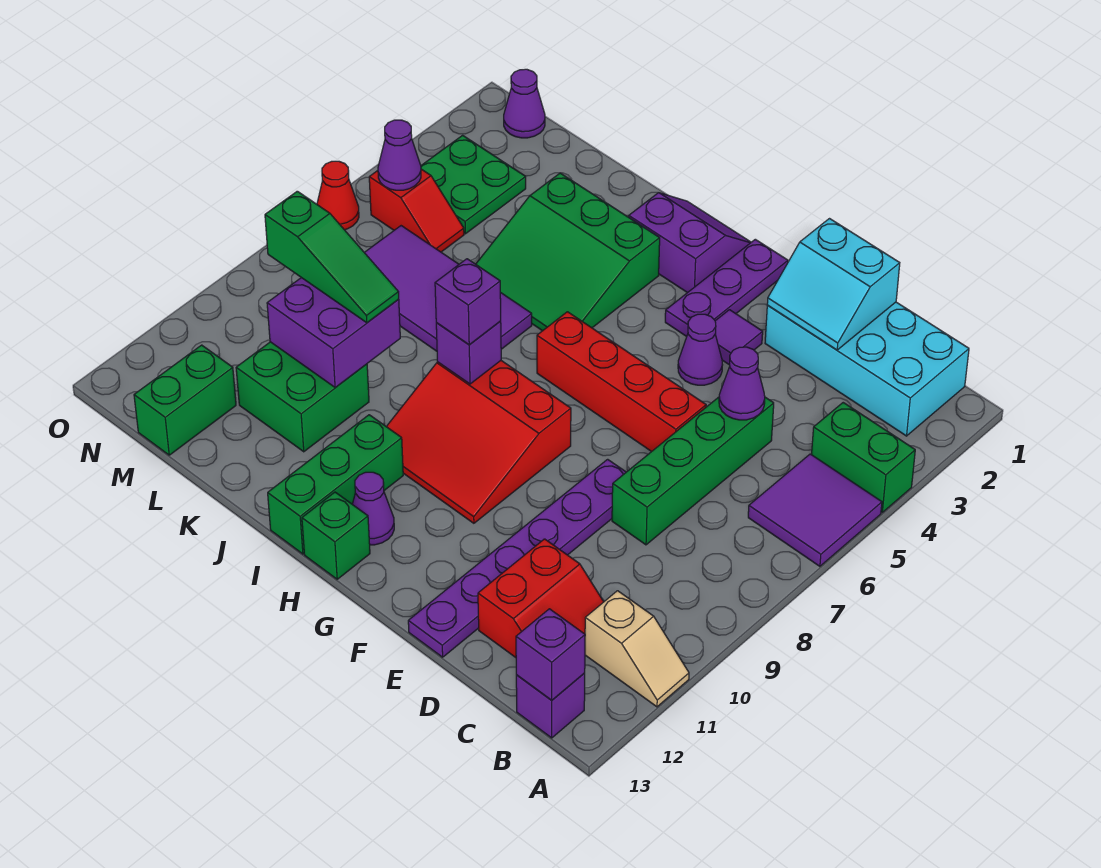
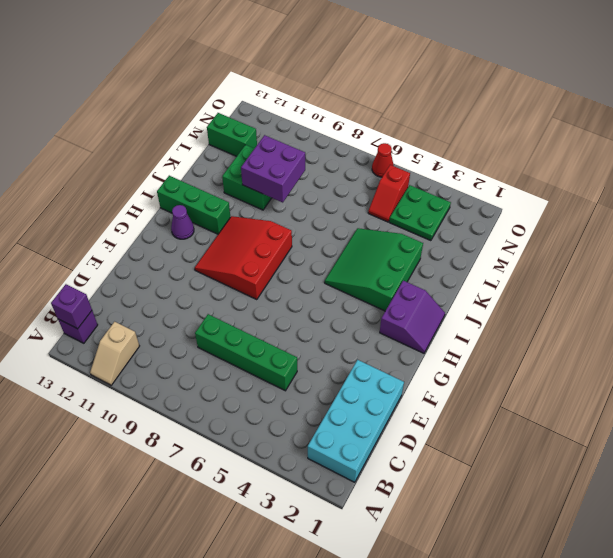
none -> green 1x2 brick [812,403,915,512]
none -> purple 2x2 tile [748,454,882,566]
none -> red 2x2 slope [478,539,604,658]
none -> red 1x4 brick [537,312,706,452]

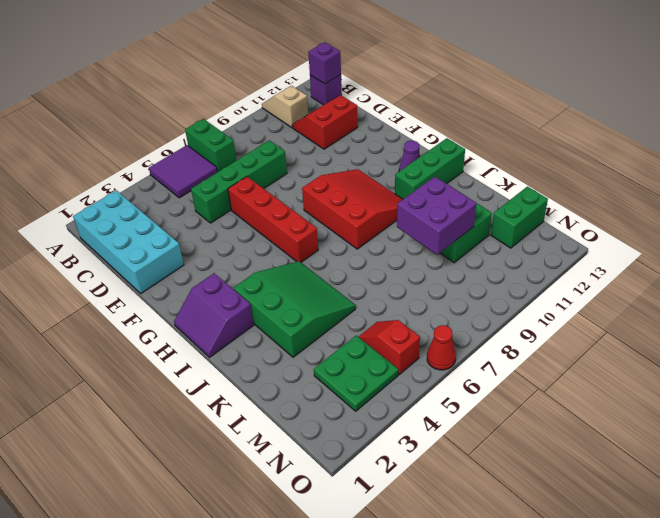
green 1x2 brick [185,119,236,172] -> green 1x2 brick moved to [812,403,915,512]
none -> purple 1x6 plate [408,459,626,657]
none -> purple 1x1 tile [715,310,763,365]
none -> purple 1x1 cone [678,314,722,385]
none -> purple 1x3 plate [665,239,788,337]

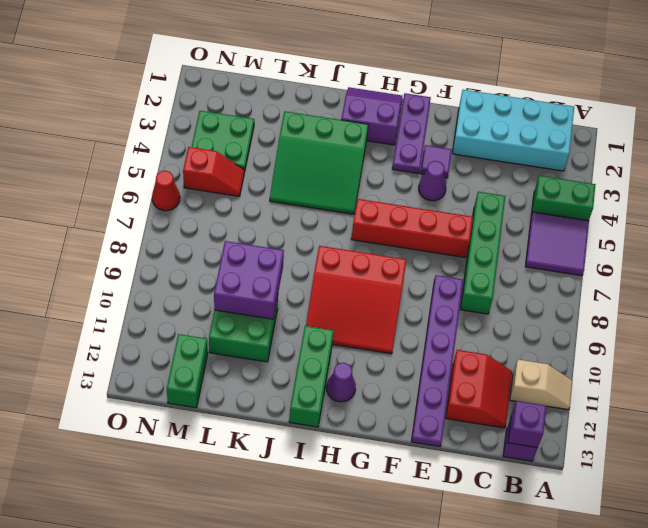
none -> green 1x1 brick [302,492,370,579]
none -> purple 2x4 tile [364,226,532,351]
none -> purple 1x1 cone [504,69,545,138]
none -> cyan 2x2 slope [767,219,900,350]

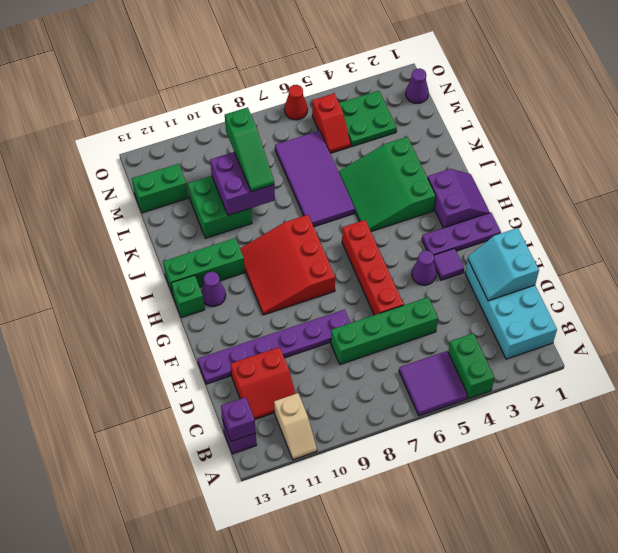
none -> purple 1x1 cone [719,347,765,420]
none -> purple 1x1 brick [436,321,501,384]
none -> purple 1x1 cone [378,120,421,190]
none -> purple 1x1 brick [435,259,501,345]

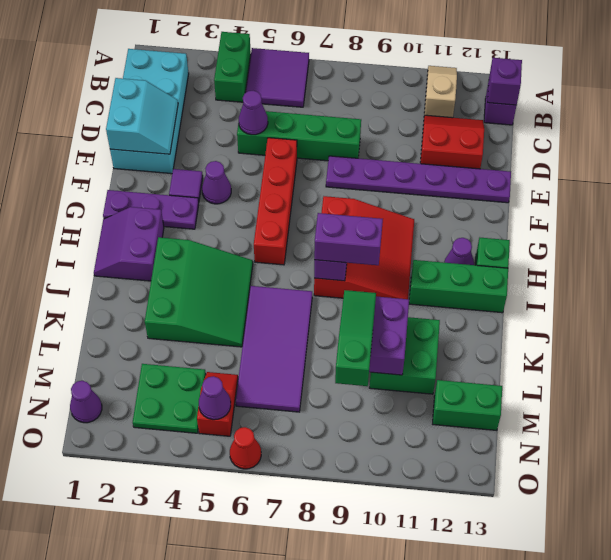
purple 1x2 brick [314,213,383,265] -> purple 1x1 brick [435,259,501,345]

